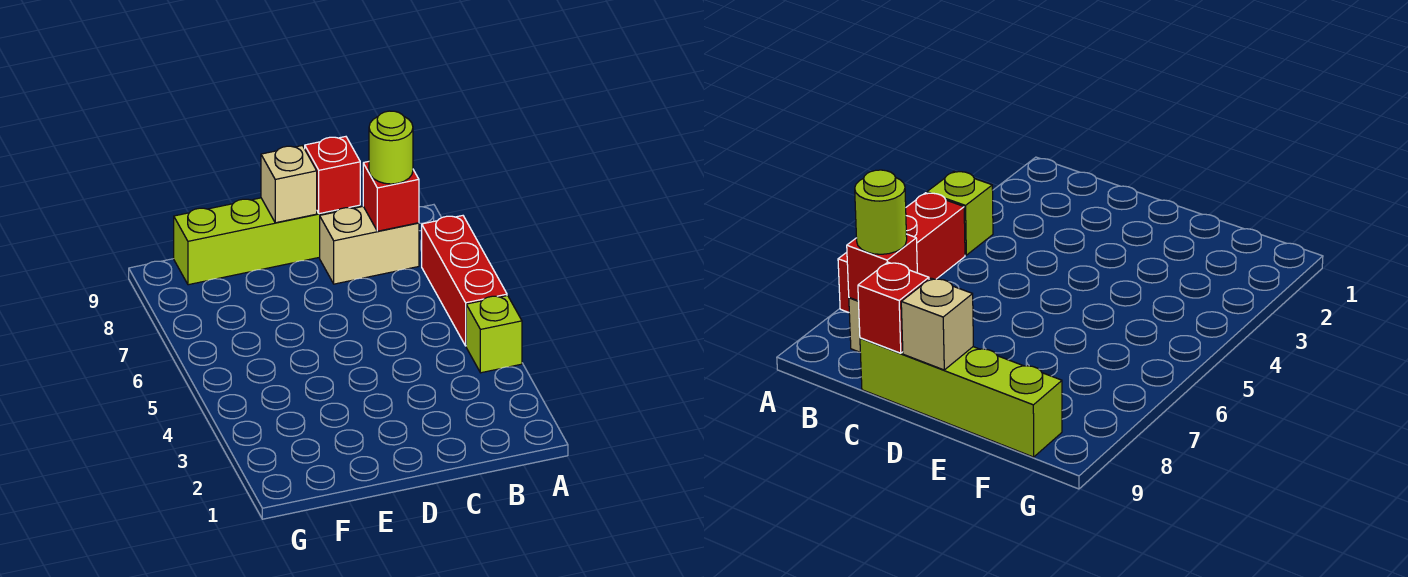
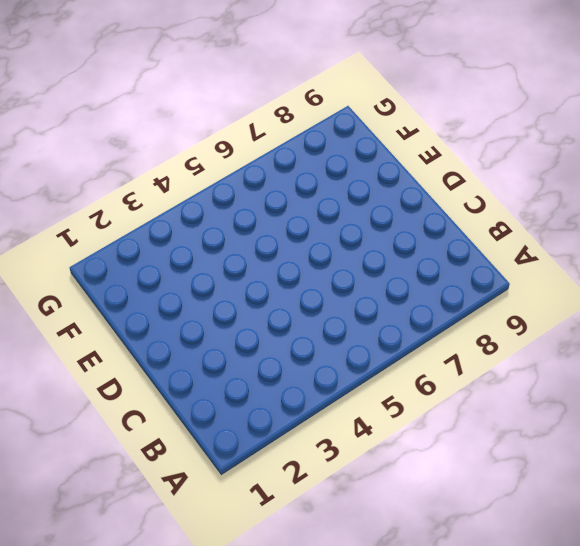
none -> lime 1x1 brick [466,296,522,373]
none -> red 1x3 brick [422,216,507,346]

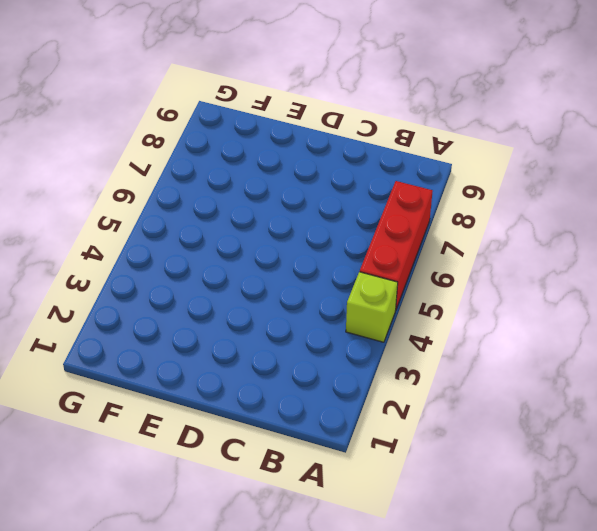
none -> tan 1x2 brick [320,207,419,284]
none -> lime 1x4 brick [174,198,360,285]

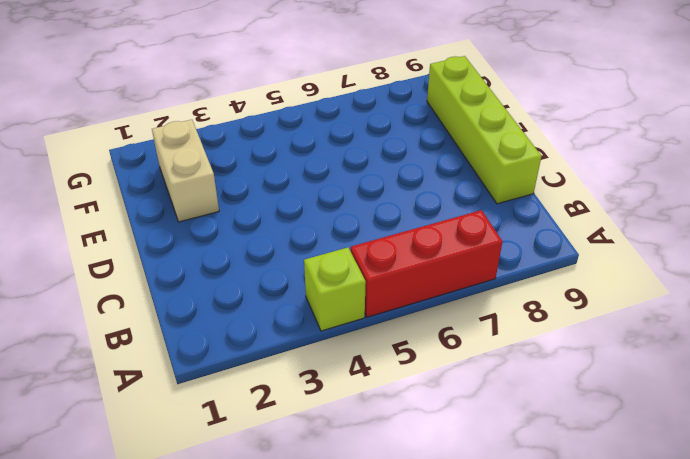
tan 1x2 brick [152,120,219,222] -> tan 1x2 brick moved to [320,207,419,284]
none -> red 1x1 brick [363,162,419,231]
none -> red 1x1 brick [305,137,360,214]

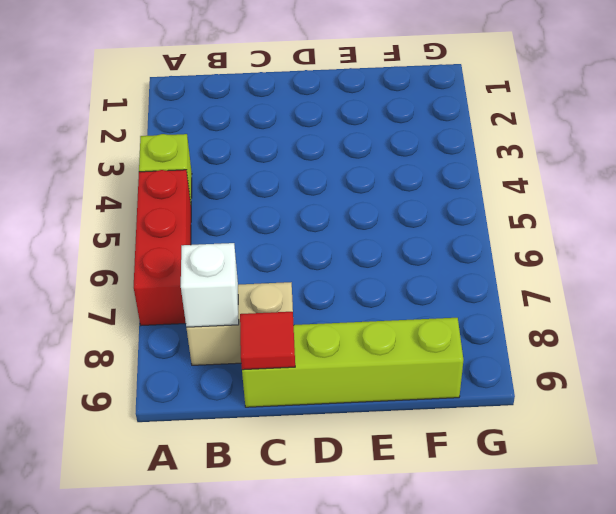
white 1x1 brick [181,243,239,327] -> red 1x1 brick [363,162,419,231]
red 1x1 tile [240,312,295,370] -> red 1x1 brick [305,137,360,214]
none -> tan 1x1 brick [261,146,317,223]
none -> lime 1x1 round brick [369,111,413,184]

